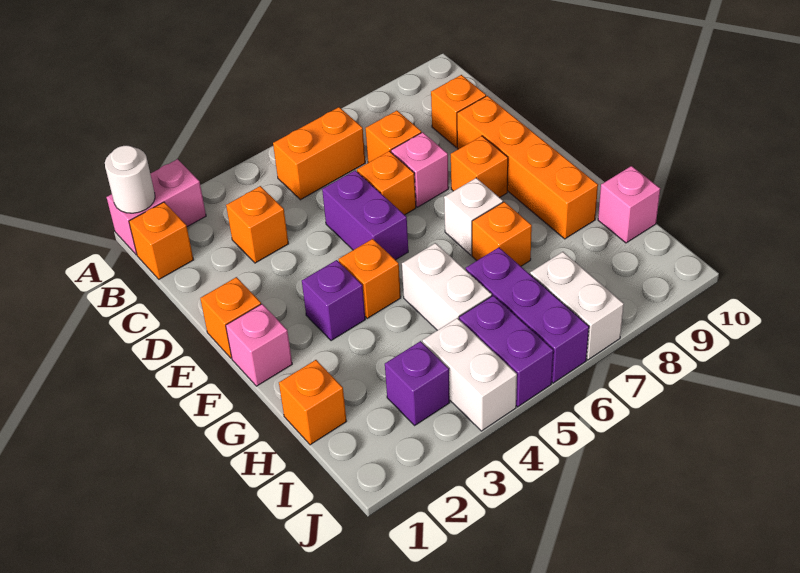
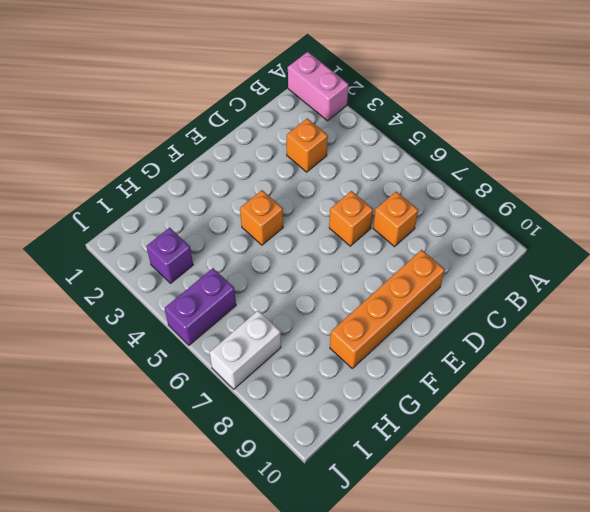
none -> orange 1x1 brick [129,202,194,279]
none -> orange 1x2 brick [273,107,365,200]
none -> orange 1x1 brick [431,75,486,147]

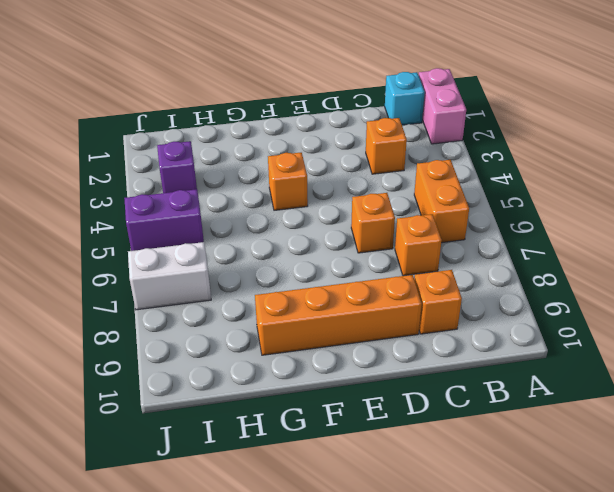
cyan 1x1 brick [385,72,425,125] -> orange 1x1 brick [129,202,194,279]
none -> purple 1x2 brick [322,170,408,260]
none -> pink 1x1 brick [391,132,449,207]
none -> orange 1x1 brick [200,277,261,358]

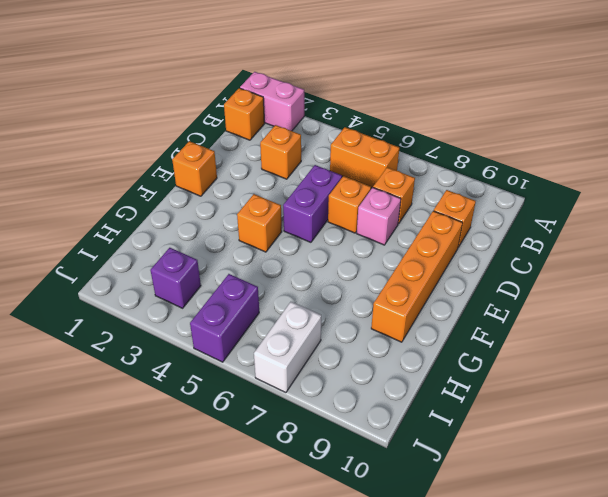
none -> orange 1x1 brick [451,136,508,198]
none -> pink 1x1 brick [226,304,292,386]
none -> purple 1x1 brick [302,260,365,341]

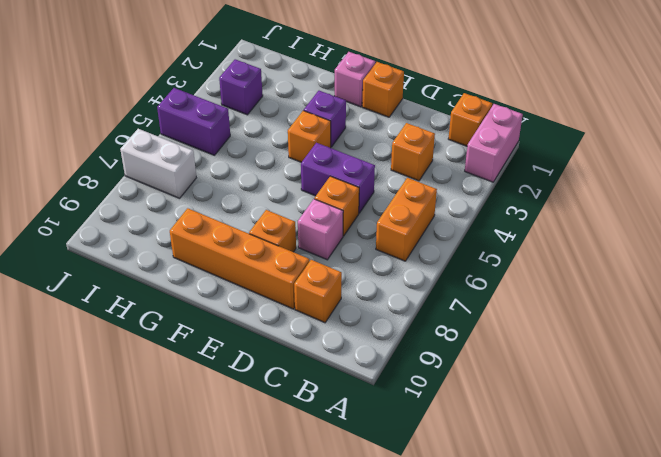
none -> orange 1x1 brick [366,111,421,163]
none -> white 1x1 brick [444,178,503,255]
none -> white 1x2 brick [402,243,492,330]

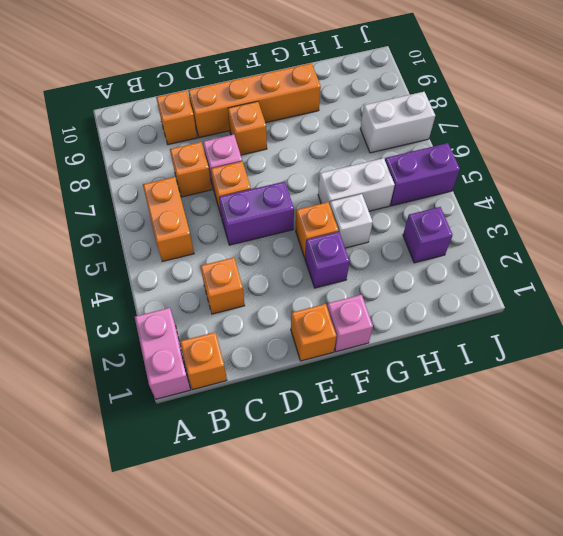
white 1x1 brick [330,194,373,248] -> white 1x1 brick moved to [444,178,503,255]
none -> orange 1x1 brick [472,202,532,266]
none -> orange 1x1 brick [279,360,347,445]
none -> purple 1x3 brick [466,247,589,383]

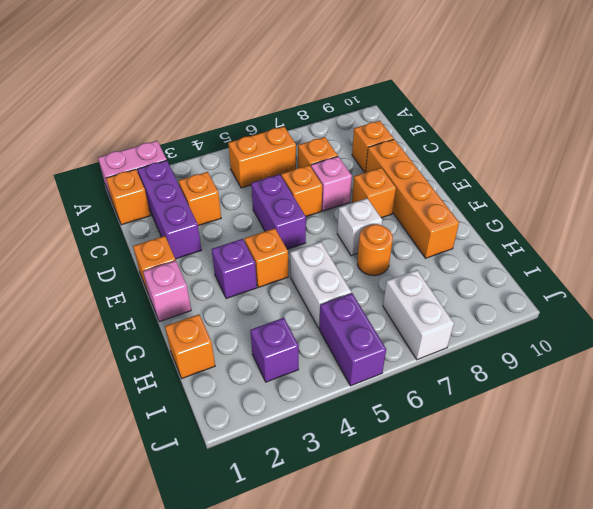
purple 1x3 brick [138,160,201,259] -> purple 1x3 brick moved to [466,247,589,383]
orange 1x1 round brick [357,224,393,276] -> orange 1x1 brick [472,202,532,266]
none -> pink 1x1 brick [598,166,660,243]
none -> white 1x2 brick [422,318,517,431]
none -> white 1x1 round brick [105,145,155,213]

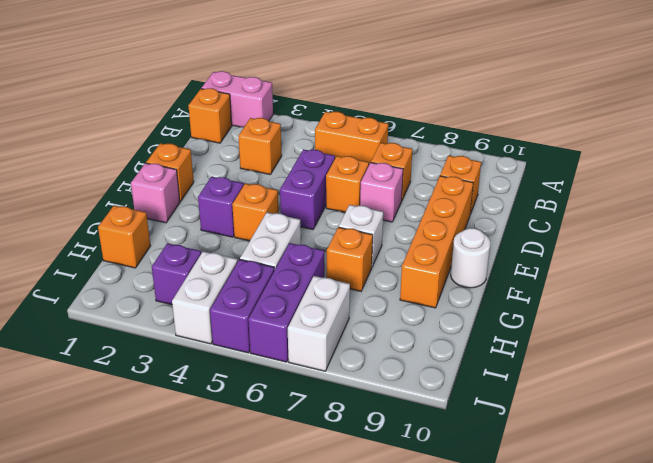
white 1x1 round brick [451,228,490,288] -> white 1x1 round brick moved to [105,145,155,213]
none -> orange 1x1 brick [451,136,508,198]
none -> pink 1x1 brick [598,166,660,243]

